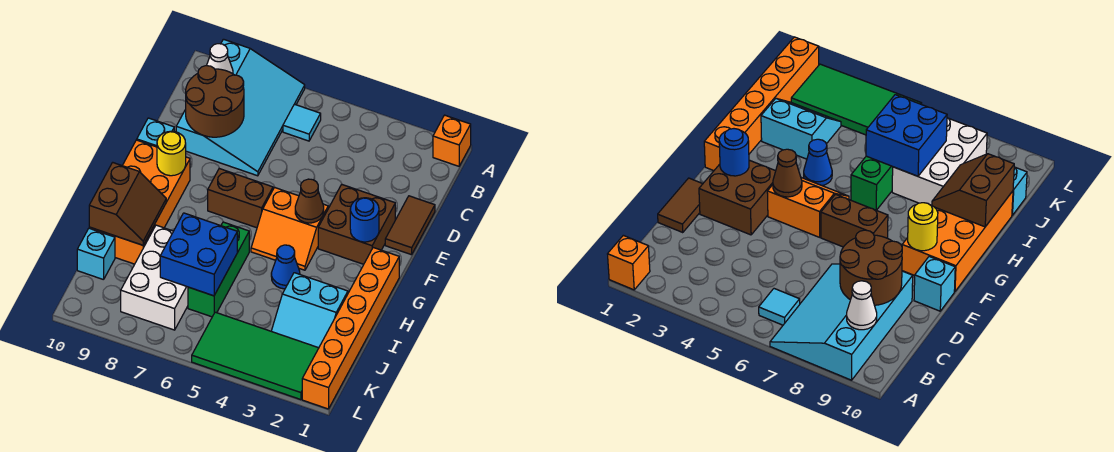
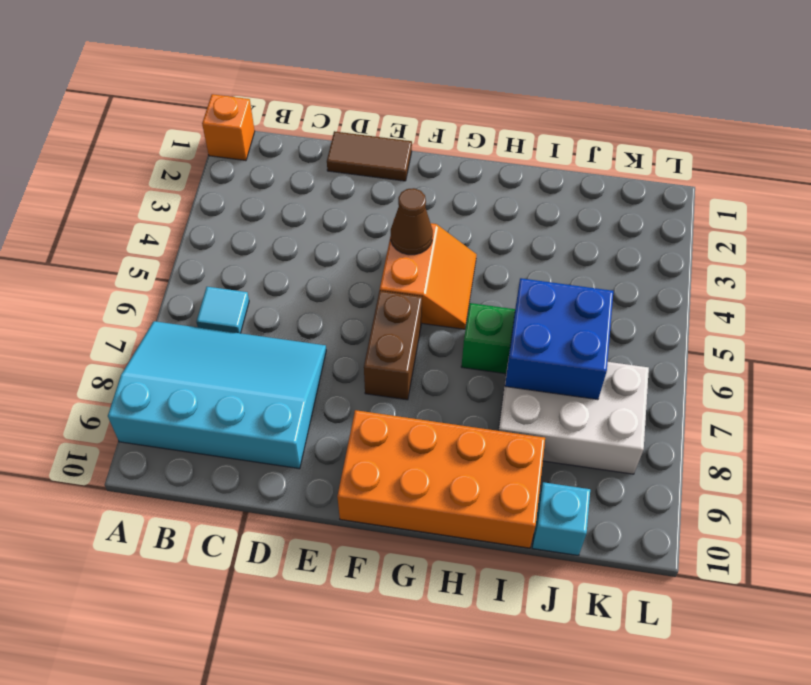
none -> brown 2x2 brick [318,185,395,264]
none -> cyan 1x1 brick [137,118,174,147]
none -> orange 1x6 brick [302,248,399,409]

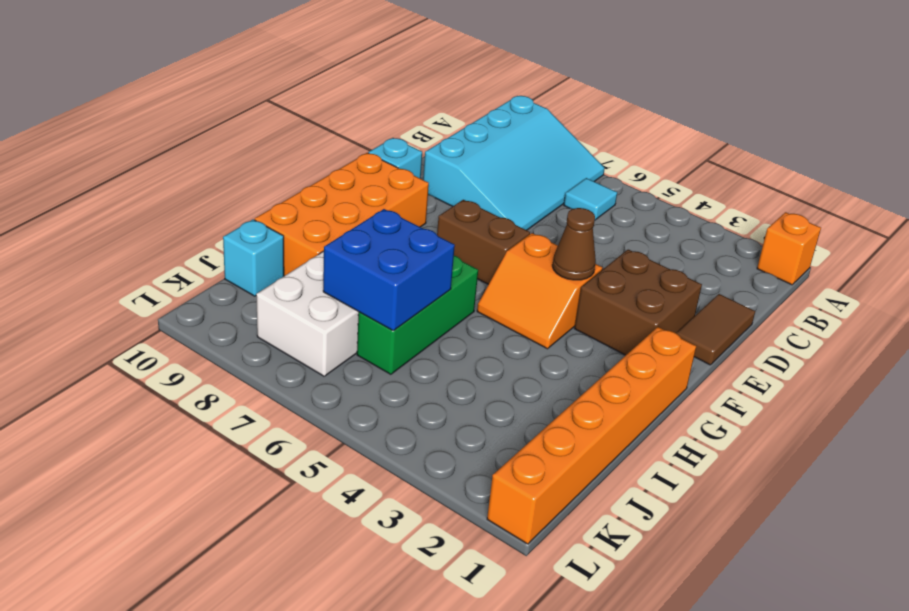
none -> blue 1x1 cone [271,245,300,289]
none -> cyan 2x2 slope [271,273,348,348]
none -> green 2x4 tile [192,312,319,400]

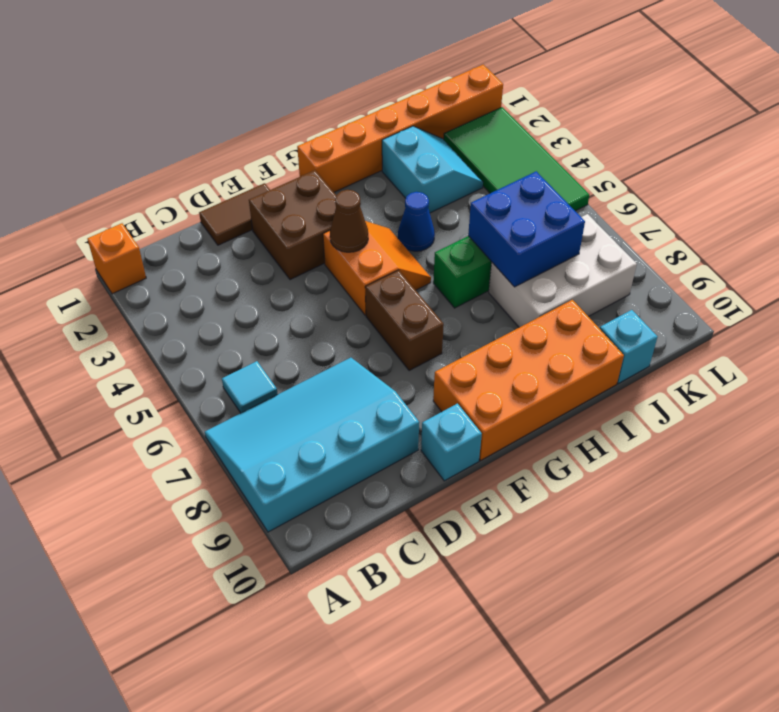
none -> white 1x1 cone [207,44,233,74]
none -> brown 2x2 round brick [186,66,244,137]
none -> blue 1x1 round brick [350,198,379,242]

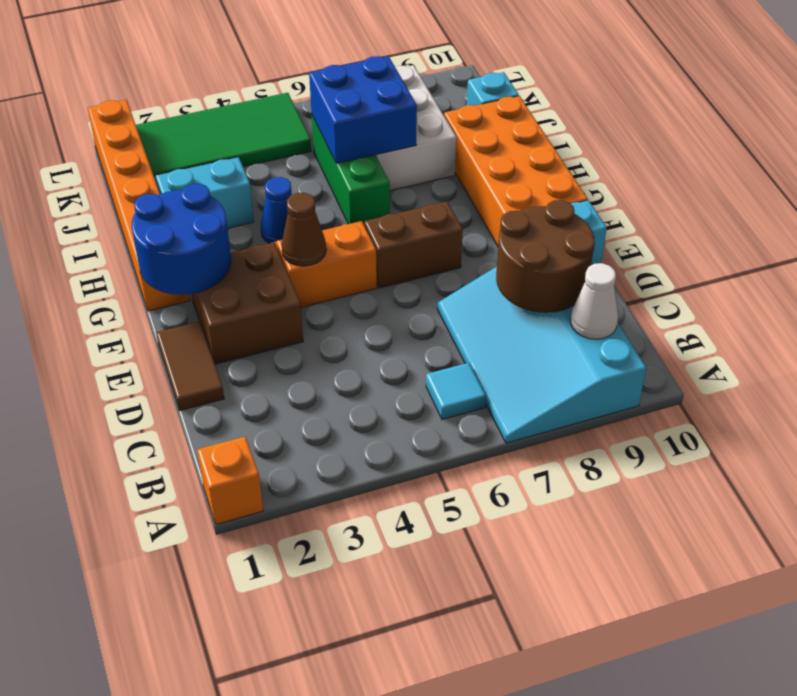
blue 2x2 round brick [132,184,231,295] -> blue 1x1 round brick [350,198,379,242]
none -> yellow 1x1 round brick [157,131,186,176]
none -> brown 2x2 slope [89,162,166,245]

